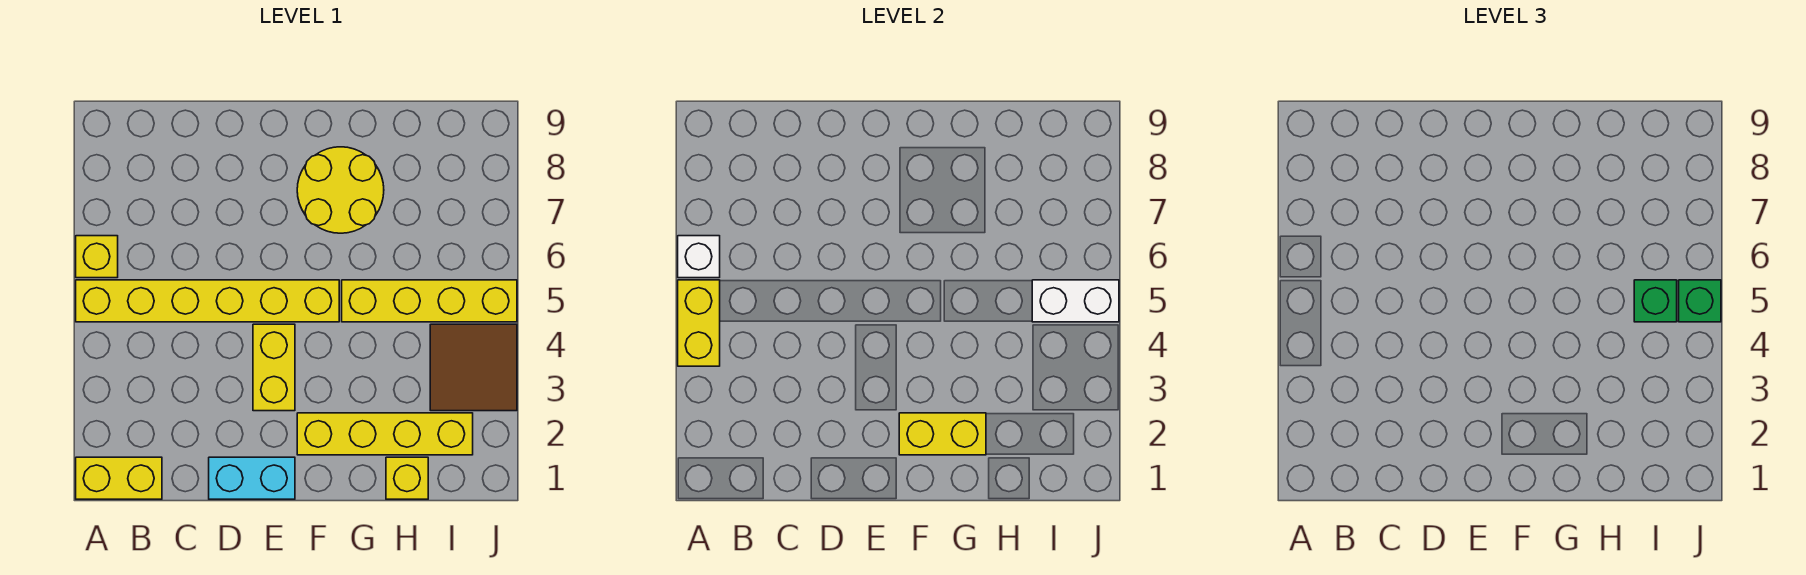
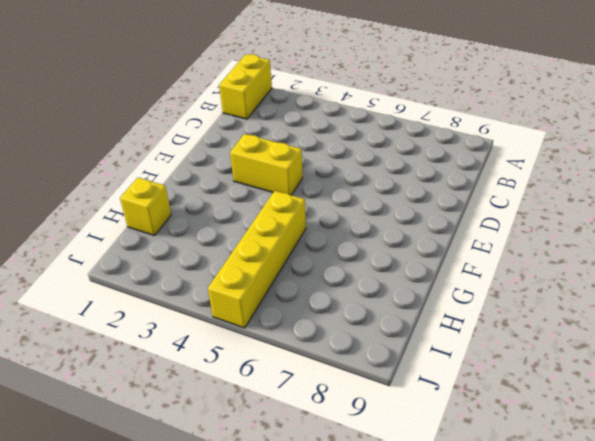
none -> yellow 1x6 brick [76,280,339,322]
none -> yellow 1x1 brick [76,236,118,278]
none -> cyan 1x2 brick [209,457,295,499]

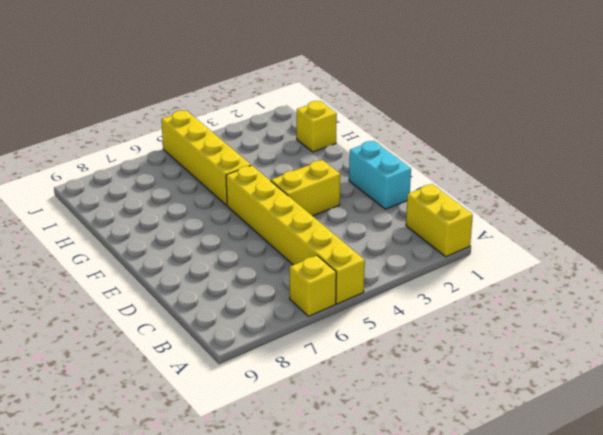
none -> yellow 1x4 brick [297,413,473,455]
none -> yellow 2x2 round brick [297,147,384,233]
none -> brown 2x2 tile [430,324,517,411]

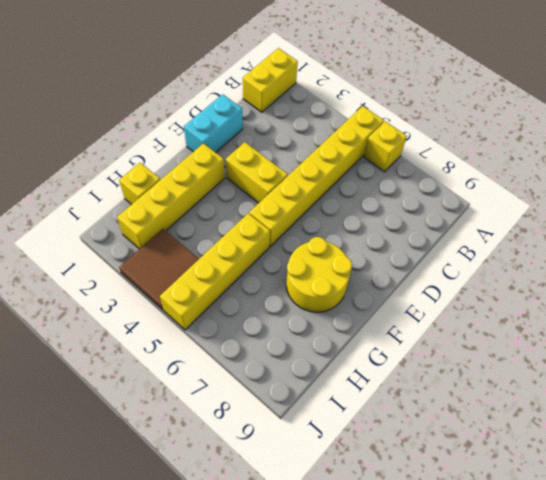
none -> yellow 1x2 brick [678,280,720,366]
none -> white 1x1 brick [678,236,720,278]
none -> yellow 1x2 brick [899,413,986,455]

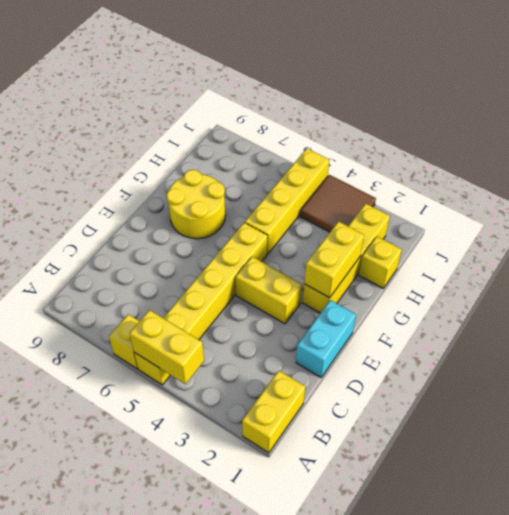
none -> white 1x1 brick [678,236,720,278]
none -> white 1x2 brick [1032,280,1119,322]
none -> green 1x1 brick [1634,280,1677,322]

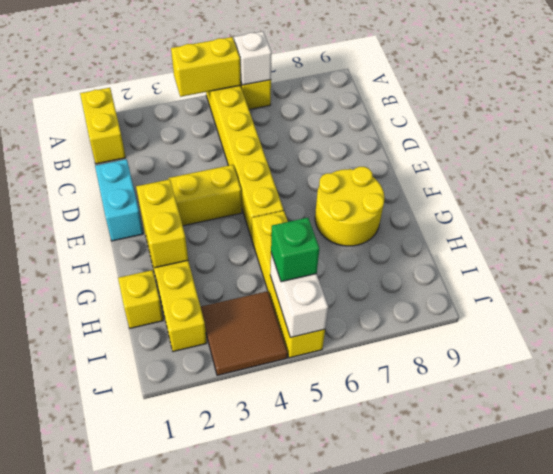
none -> green 1x1 brick [1679,280,1721,322]

